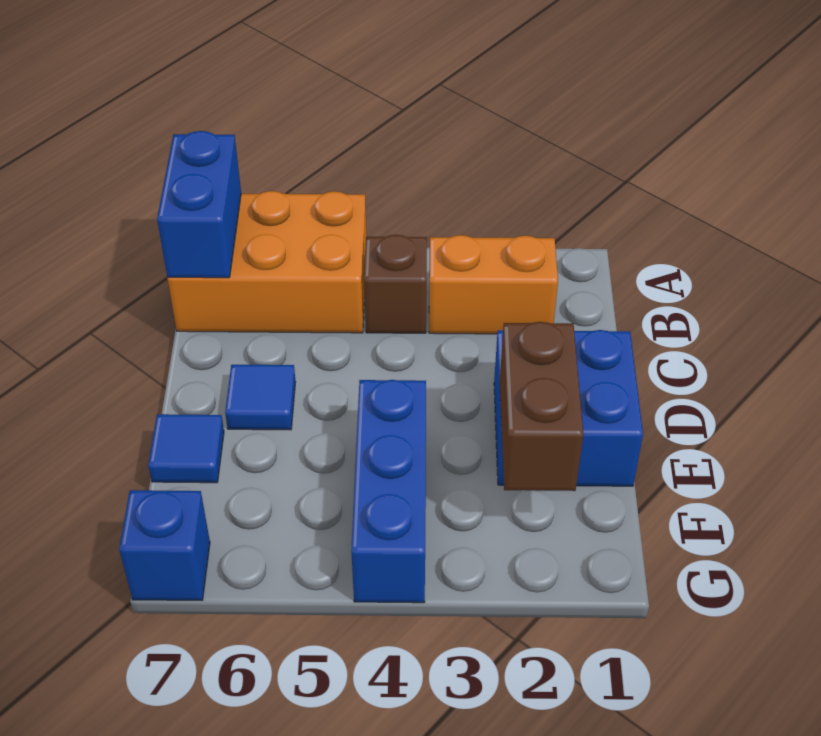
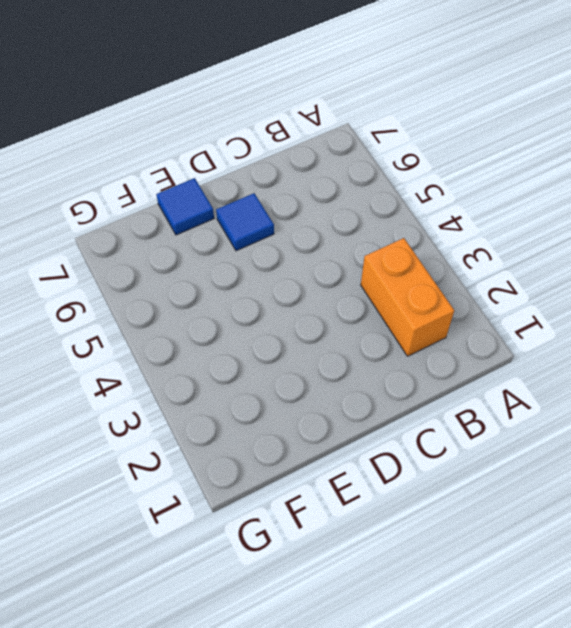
none -> orange 2x3 brick [167,191,366,333]
none -> brown 1x1 brick [364,235,427,333]

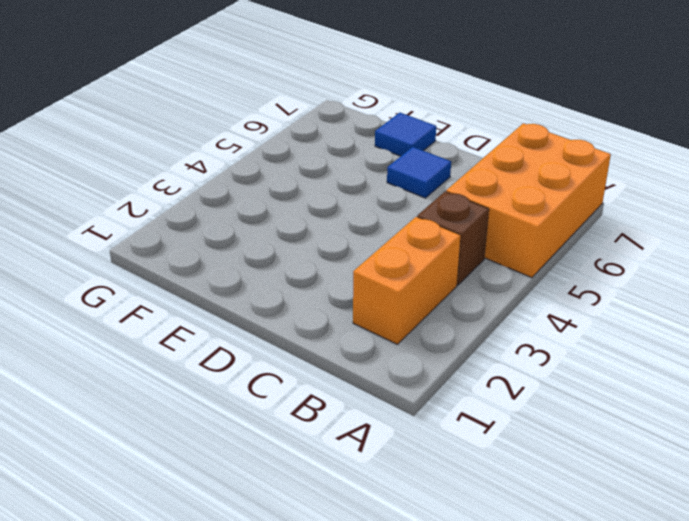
none -> blue 2x2 brick [494,330,643,486]
none -> blue 1x3 brick [351,380,426,603]

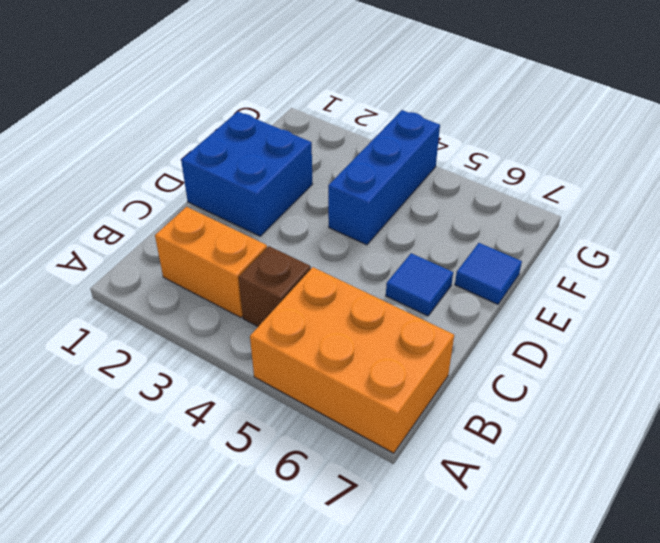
none -> blue 1x1 brick [119,490,210,600]
none -> blue 1x2 brick [157,131,241,278]

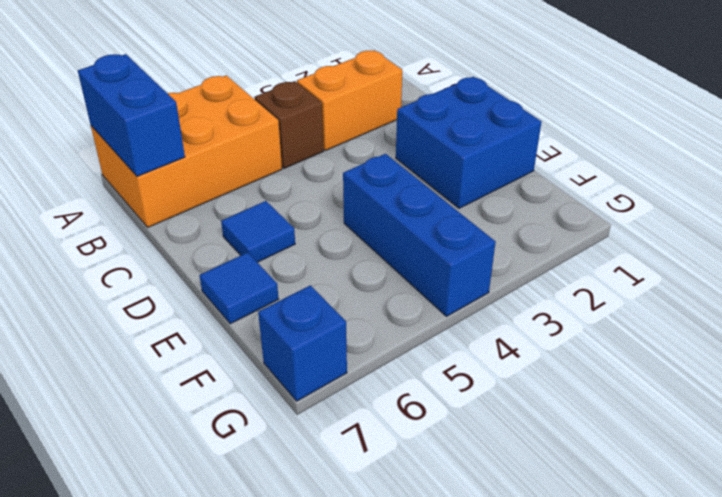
none -> brown 1x2 brick [500,322,583,491]

